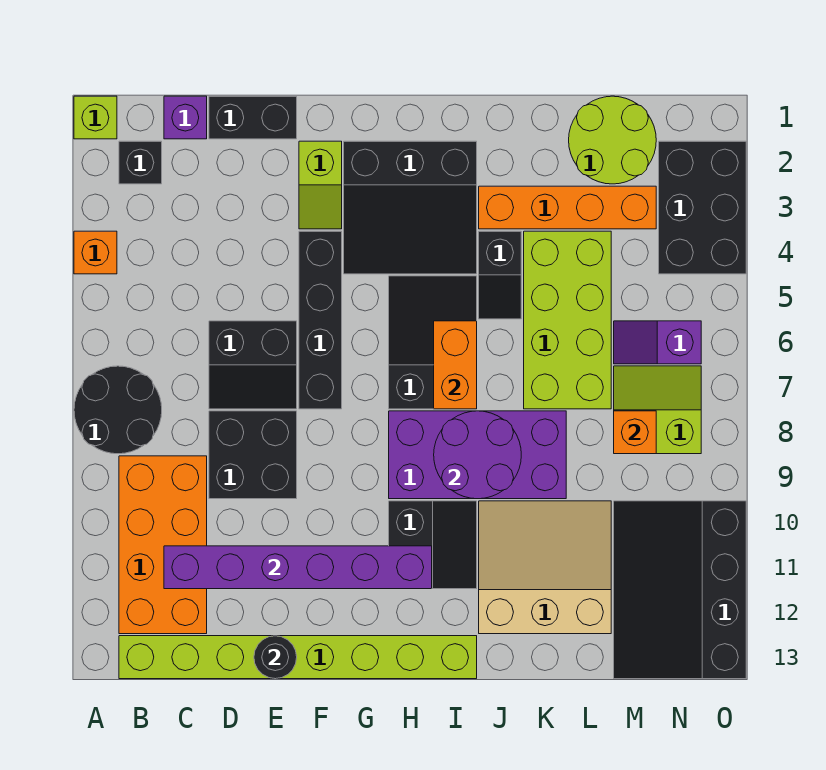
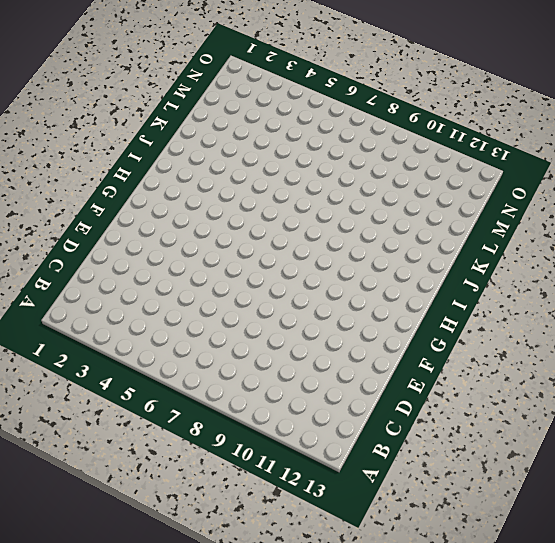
none -> lime 1x1 brick [74,96,117,139]
none -> orange 1x1 brick [74,231,117,274]
none -> black 2x2 round brick [74,366,162,454]
none -> black 1x1 brick [119,141,162,184]

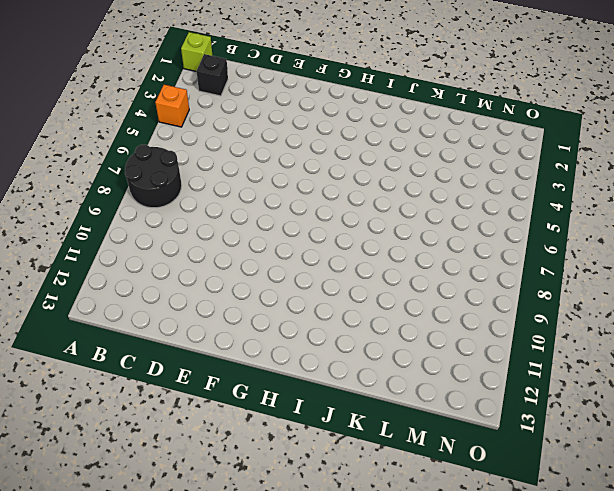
none -> orange 2x4 brick [119,456,207,634]
none -> lime 1x8 brick [119,636,477,679]
none -> purple 1x1 brick [164,96,207,139]
none -> black 1x2 brick [209,96,297,139]

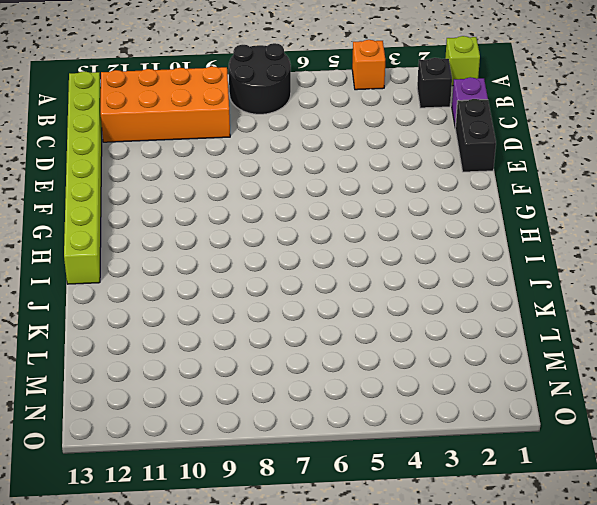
none -> black 2x2 slope [209,321,297,409]
none -> black 2x2 brick [209,411,297,499]
none -> lime 1x2 slope [299,141,342,229]
none -> black 1x4 brick [299,231,342,409]

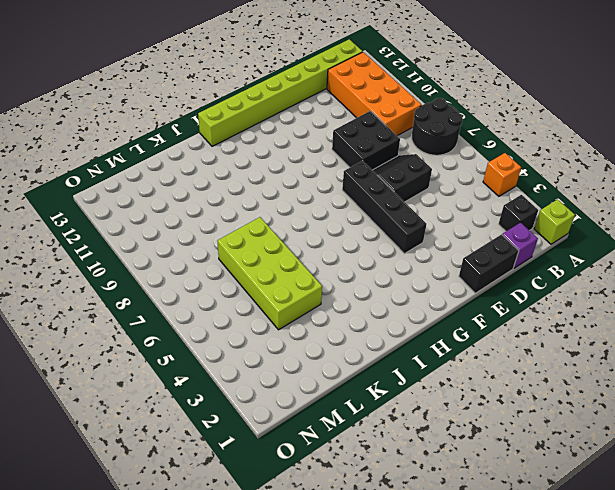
none -> lime 1x2 slope [299,141,342,229]
none -> black 3x3 slope [344,141,477,274]
none -> black 2x3 slope [389,276,477,409]
none -> purple 2x4 brick [389,411,566,499]

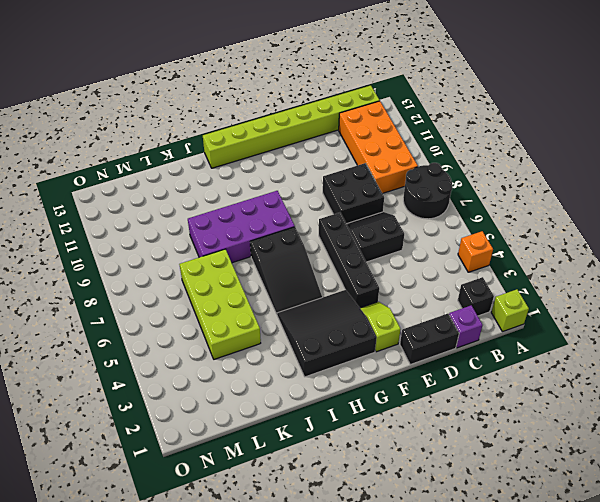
none -> black 2x2 slope [389,501,477,589]
none -> orange 1x4 brick [479,186,656,229]
none -> black 1x2 slope [479,231,521,319]
none -> tan 3x3 slope [479,501,611,634]

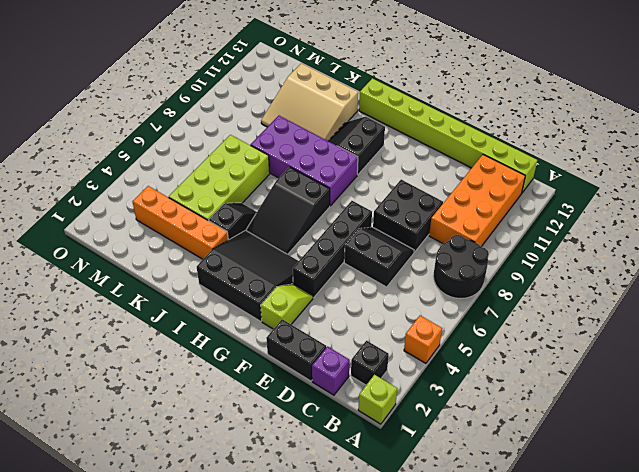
none -> lime 2x2 round brick [569,96,656,184]
none -> purple 1x2 slope [614,321,701,364]
none -> lime 2x2 slope [614,366,701,454]
none -> black 3x4 slope [614,501,746,679]

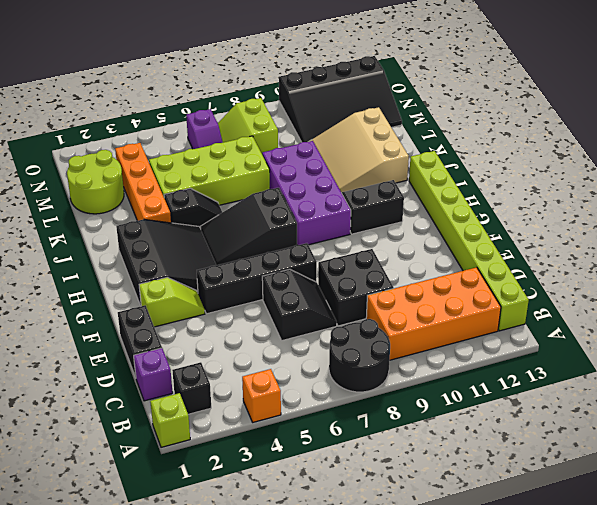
none -> black 2x3 brick [659,141,746,274]
none -> purple 1x6 brick [164,546,432,589]
none -> black 1x1 round brick [254,636,297,679]
none -> orange 1x2 brick [434,321,477,409]

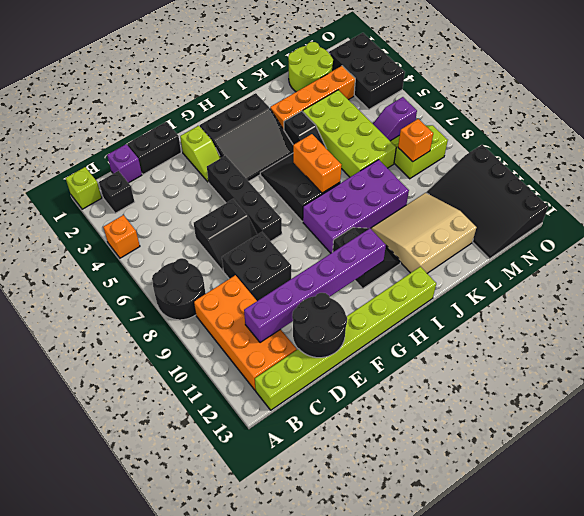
black 2x2 round brick [292,293,347,358] -> black 1x1 round brick [254,636,297,679]
none -> purple 2x2 round brick [434,411,521,499]

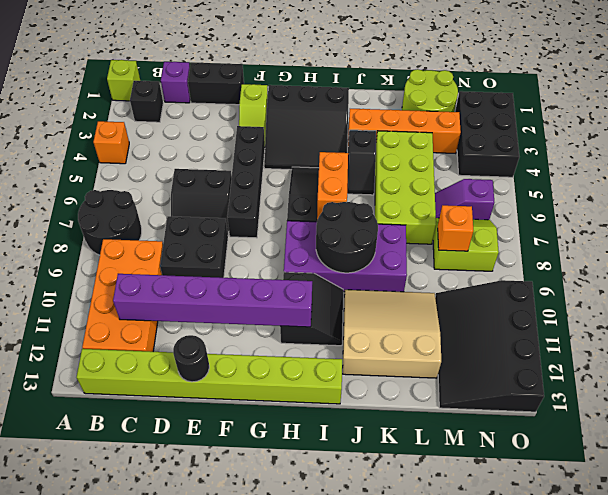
black 2x2 round brick [316,202,378,273] -> purple 2x2 round brick [434,411,521,499]

